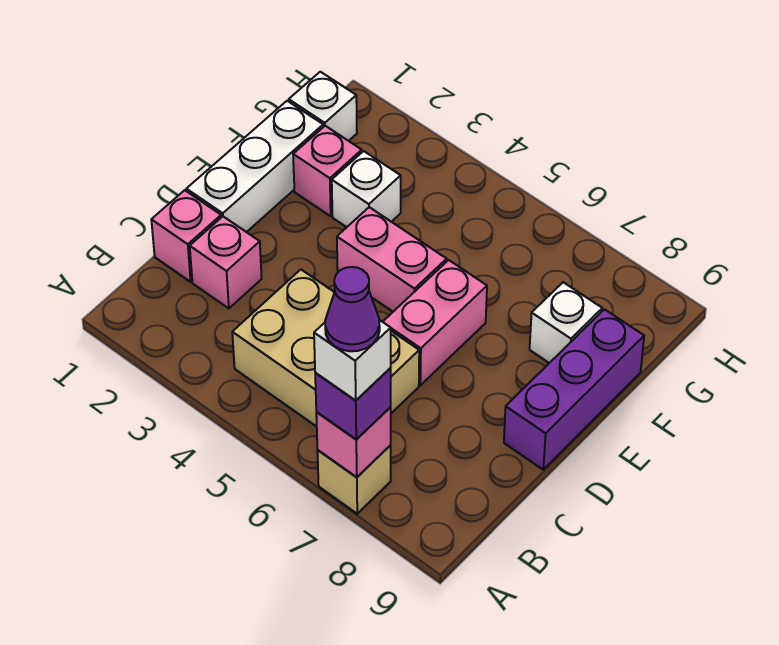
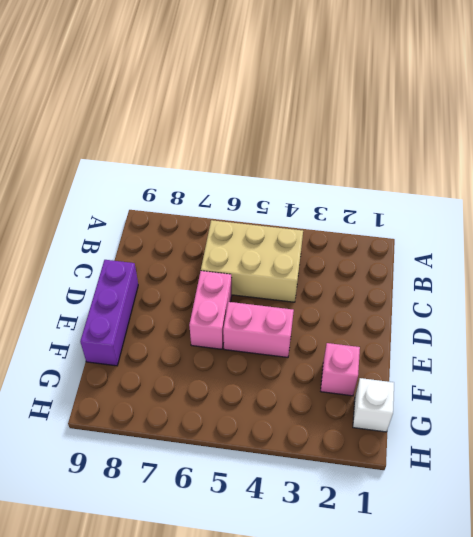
none -> tan 1x1 brick [317,445,391,514]
none -> pink 1x1 brick [151,190,221,282]
none -> pink 1x1 brick [190,217,262,308]

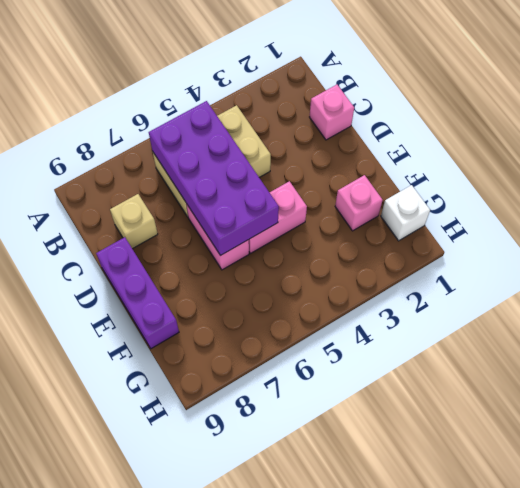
purple 2x4 brick [149,101,279,256] -> none
tan 1x1 brick [110,194,158,249] -> tan 1x1 brick moved to [317,445,391,514]
none -> pink 1x1 brick [190,217,262,308]
none -> white 1x3 brick [186,101,323,232]
none -> white 1x1 brick [332,151,401,227]

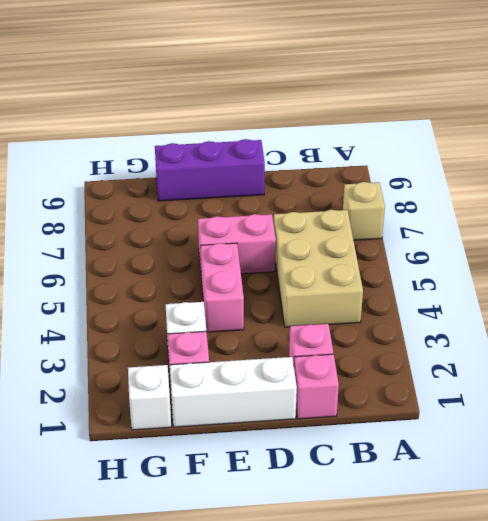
none -> white 1x1 brick [530,282,602,363]
none -> pink 1x1 brick [316,407,391,477]
none -> purple 1x1 brick [315,368,391,439]

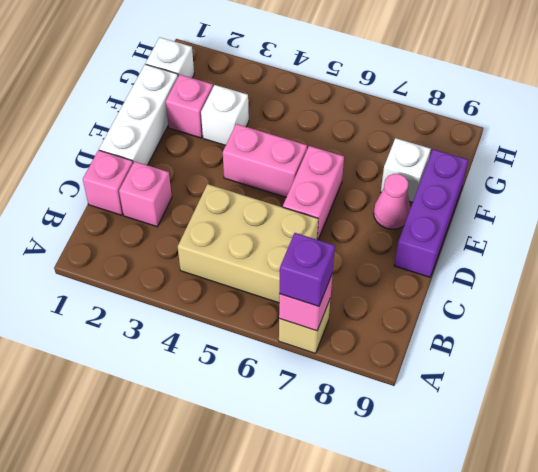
pink 1x1 cone [374,174,411,229] -> none
none -> white 1x1 brick [314,320,391,401]
none -> purple 1x1 cone [325,267,380,351]

